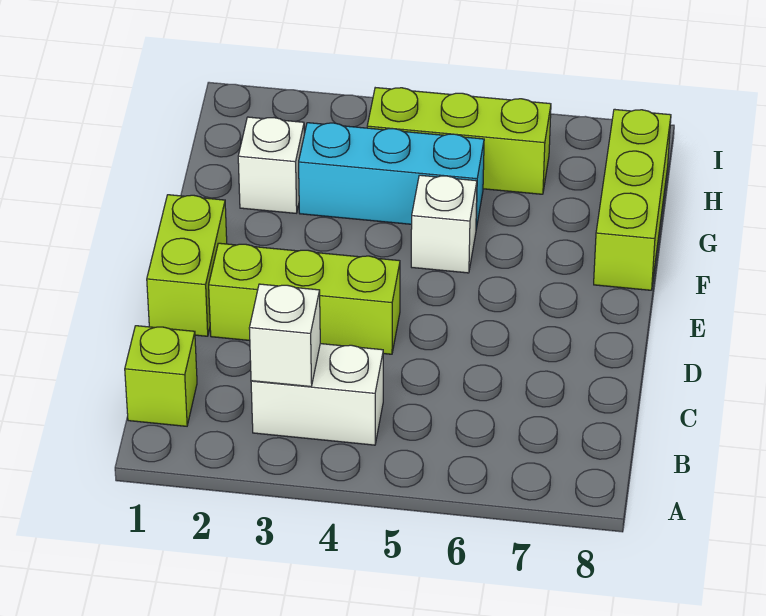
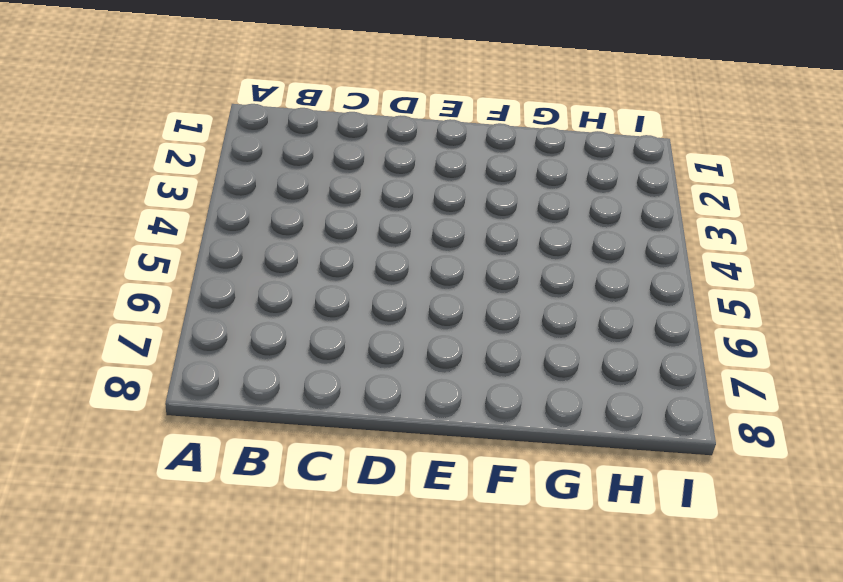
none -> lime 1x1 brick [125,326,197,426]
none -> white 1x2 brick [251,344,383,445]

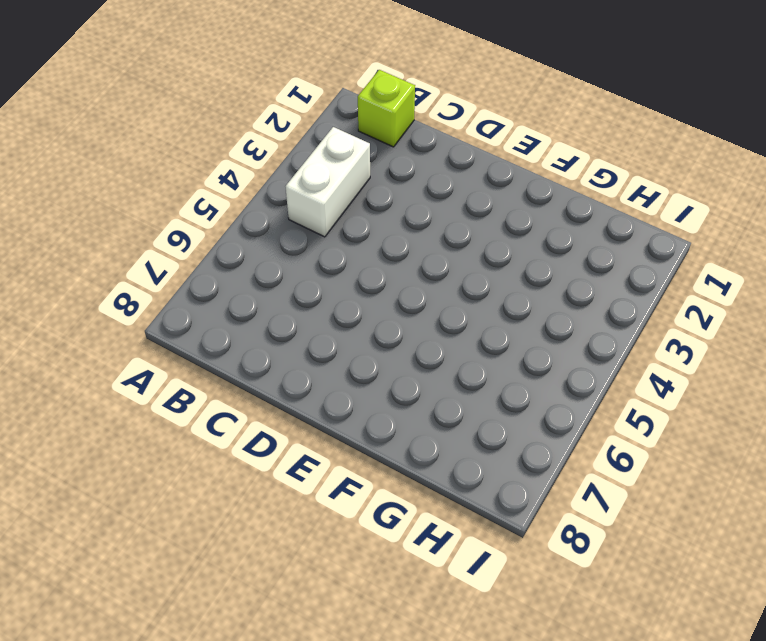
none -> lime 1x2 brick [147,195,227,336]
none -> lime 1x3 brick [209,243,400,354]

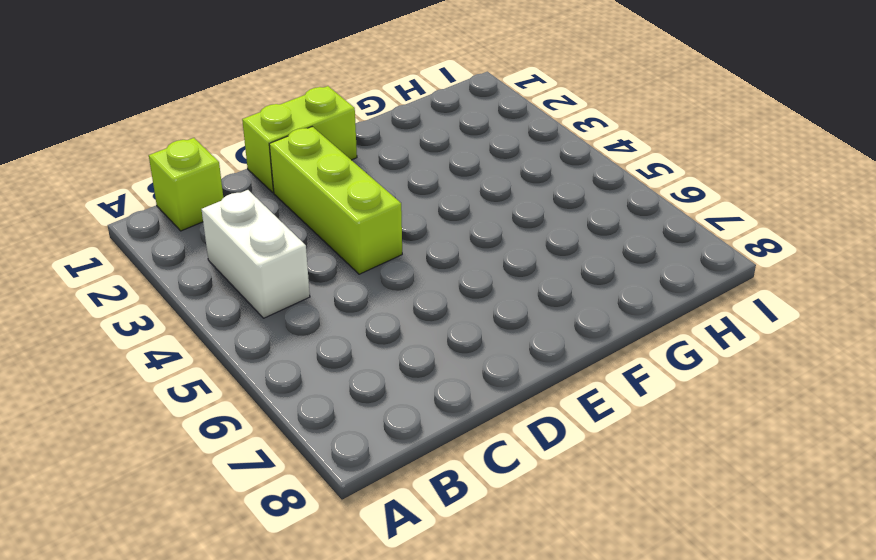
none -> white 1x1 brick [411,175,477,273]
none -> lime 1x3 brick [594,109,671,290]

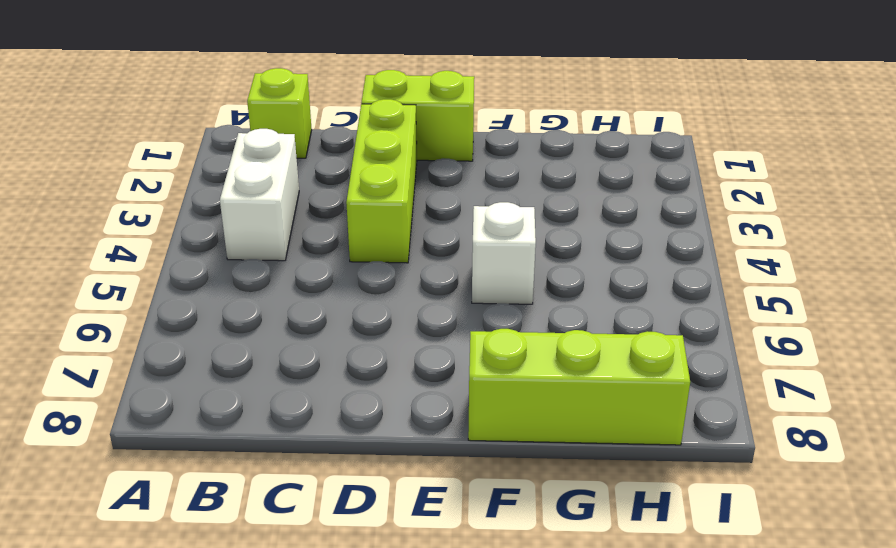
none -> white 1x1 brick [238,117,304,213]
none -> cyan 1x3 brick [299,123,484,229]

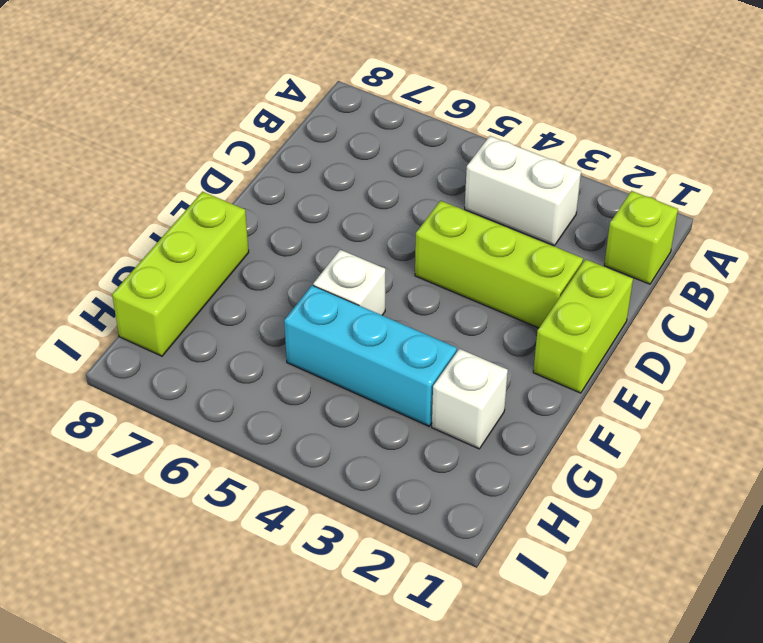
none -> lime 1x3 brick [367,88,551,194]
none -> white 1x1 brick [249,284,320,387]

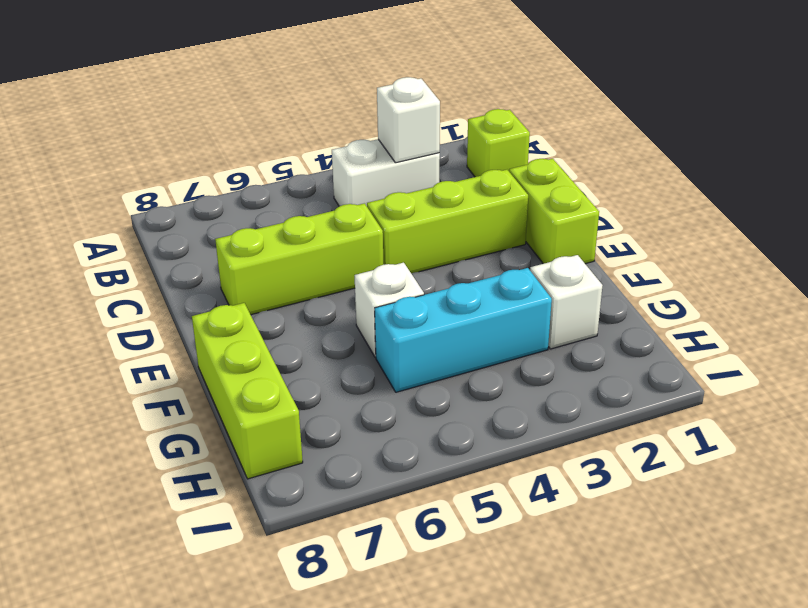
lime 1x3 brick [215,203,384,315] -> lime 1x3 brick moved to [367,88,551,194]

